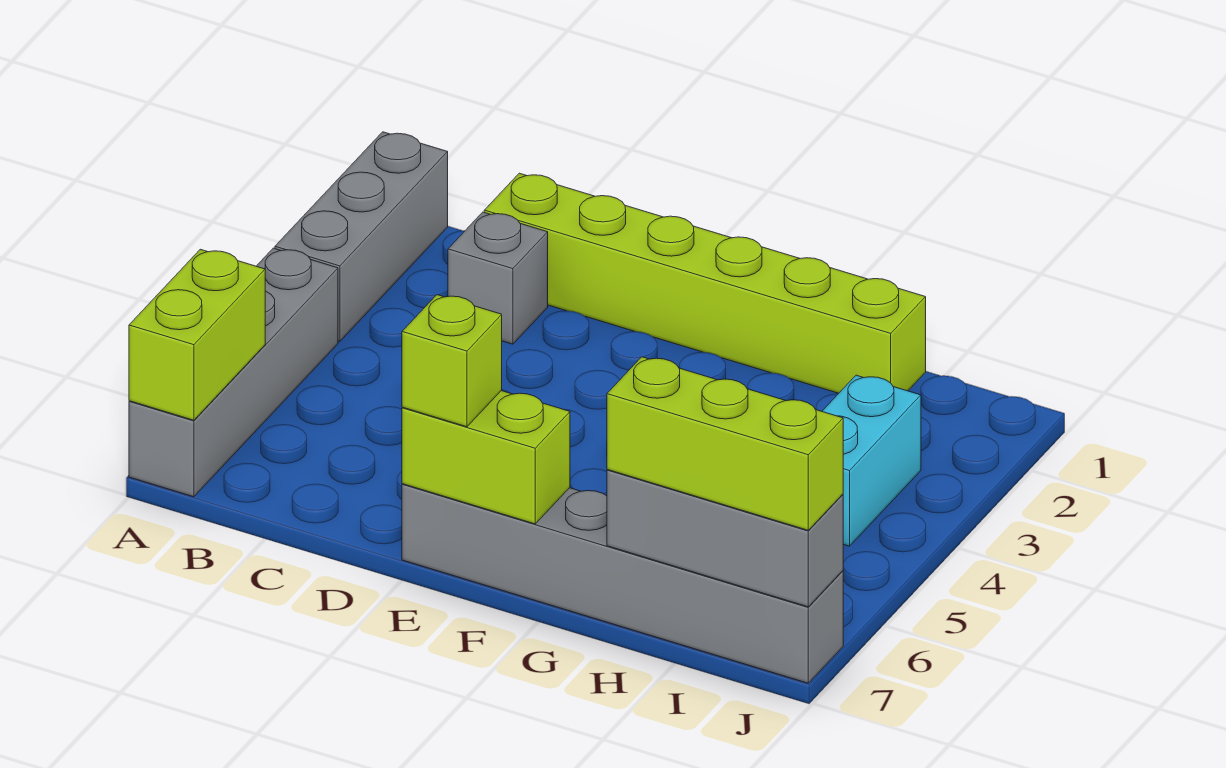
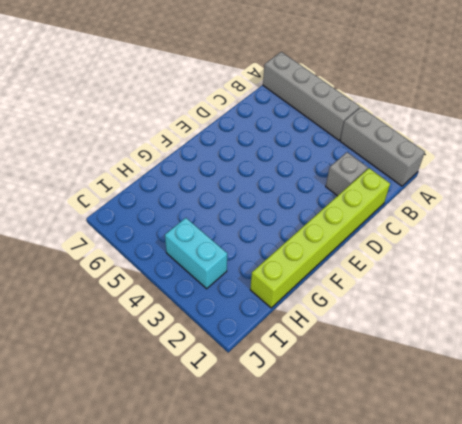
none -> grey 1x6 brick [402,484,843,683]
none -> lime 1x2 brick [129,249,265,420]

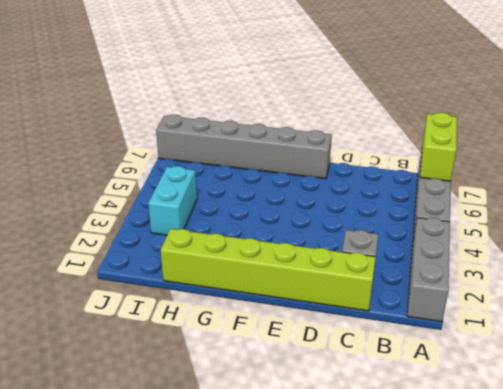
none -> lime 1x2 brick [402,391,570,524]
none -> grey 1x3 brick [607,470,843,607]

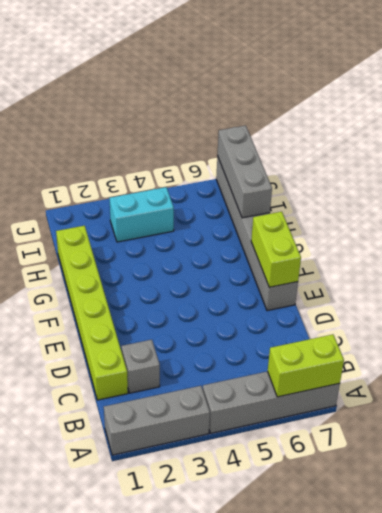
none -> lime 1x1 brick [402,295,502,427]
none -> lime 1x3 brick [607,357,843,530]

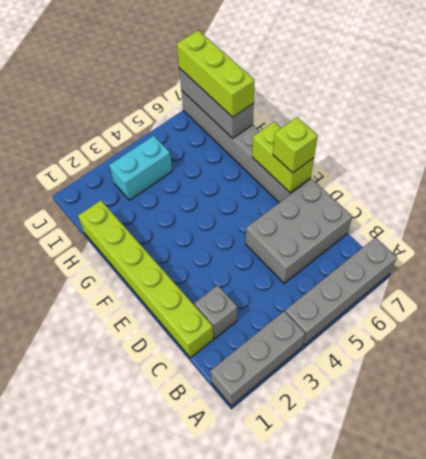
grey 2x3 brick [246,179,352,284] -> none
none -> lime 1x2 brick [129,249,265,420]

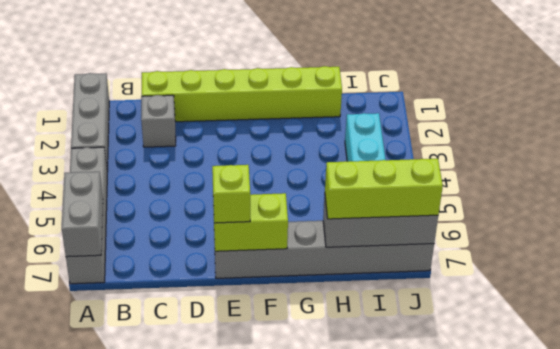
grey 1x2 brick [62,172,103,257] -> lime 1x2 brick [129,249,265,420]

